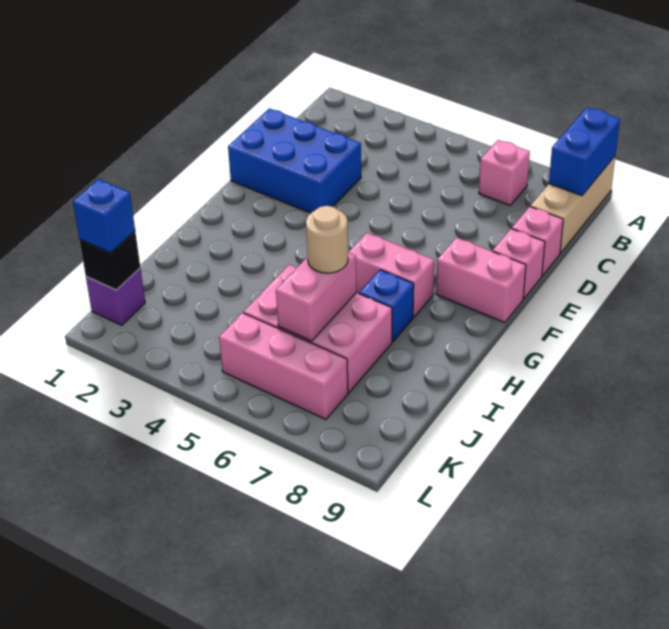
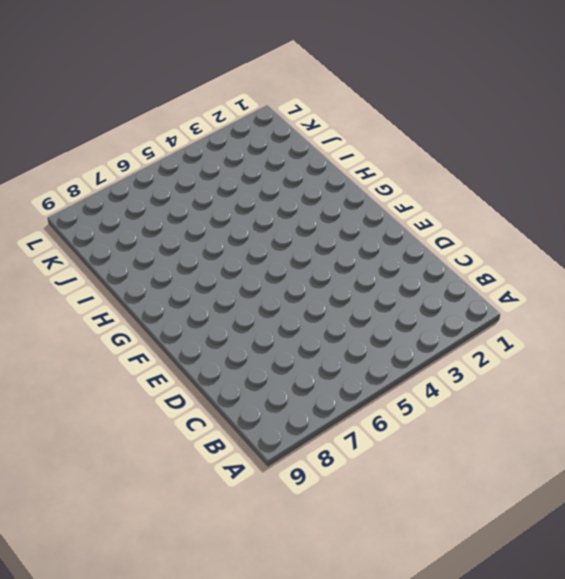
none -> tan 1x3 brick [530,156,615,253]
none -> pink 1x1 brick [479,140,530,205]
none -> blue 2x3 brick [228,108,361,213]

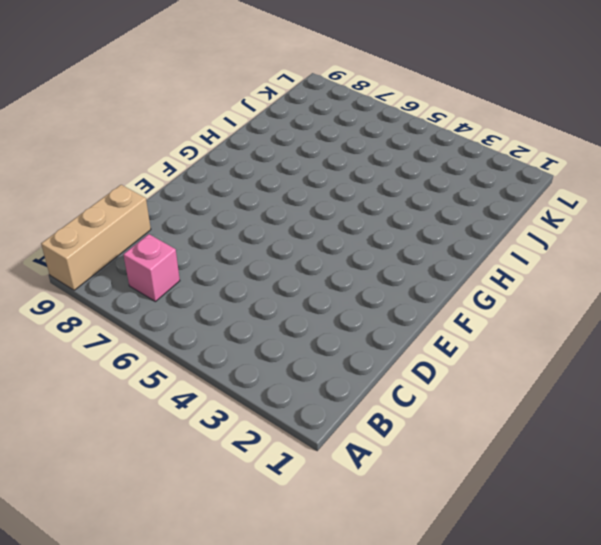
none -> blue 2x3 brick [228,108,361,213]
none -> pink 1x1 brick [512,207,563,276]
none -> pink 1x1 brick [493,229,545,299]

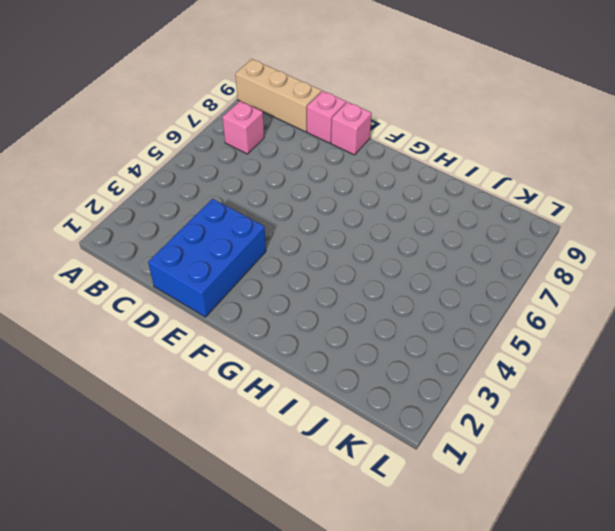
none -> pink 1x2 brick [436,237,526,323]
none -> pink 1x2 brick [349,233,434,317]
none -> blue 1x1 brick [359,270,414,342]

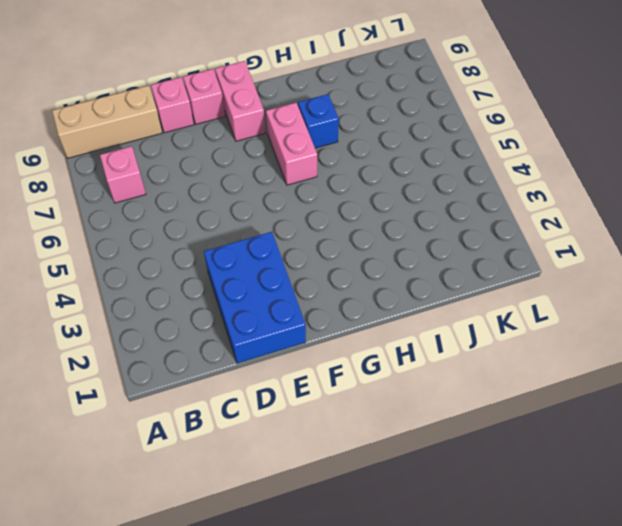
none -> pink 2x3 brick [244,265,392,393]
none -> purple 1x1 brick [86,268,145,325]
none -> pink 1x3 brick [219,313,348,419]

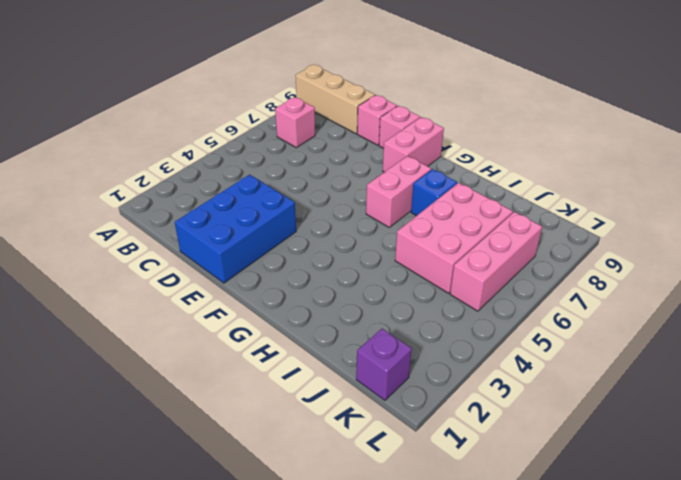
none -> blue 1x2 brick [549,107,620,196]
none -> pink 1x2 brick [276,252,356,341]
none -> black 1x1 brick [80,231,140,290]

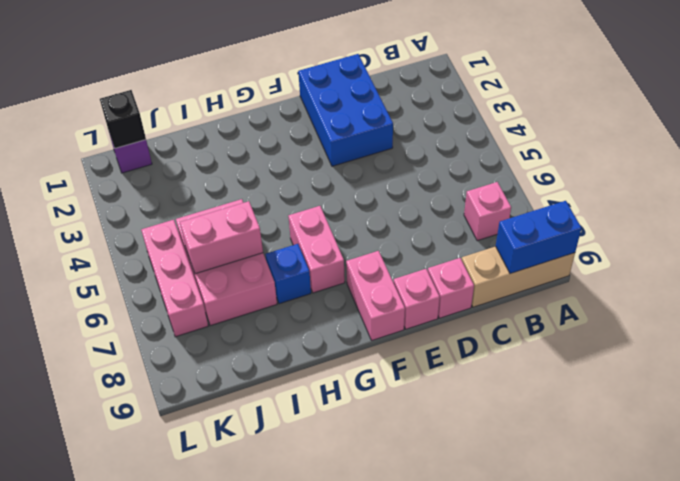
none -> tan 1x1 round brick [306,206,348,273]
none -> blue 1x1 brick [73,179,135,253]

